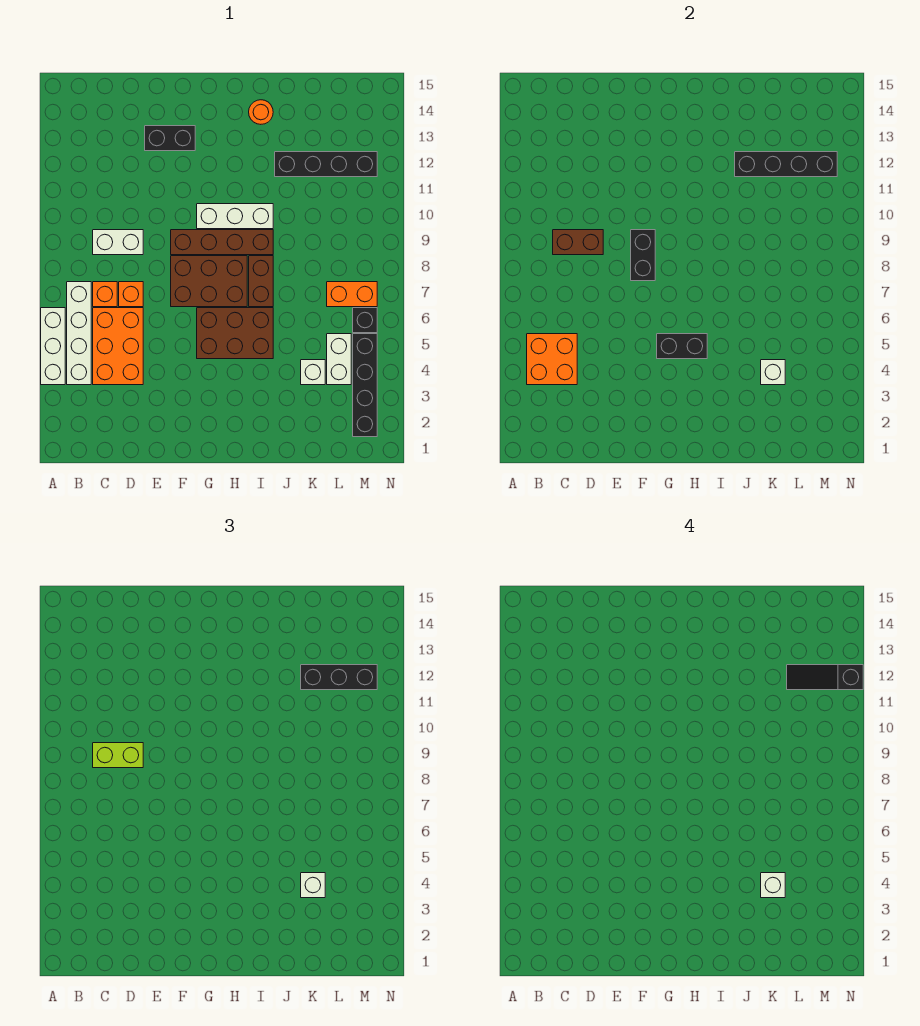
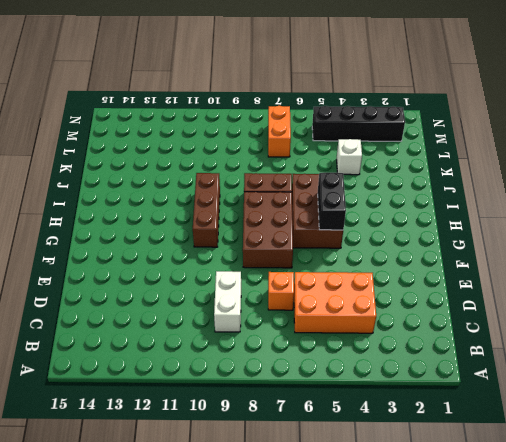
brown 1x3 brick [193,173,220,247] -> white 1x3 brick [197,204,273,229]
none -> white 1x3 brick [41,308,65,385]
none -> white 1x4 brick [67,282,91,385]
none -> orange 1x1 brick [93,282,117,307]
none -> black 1x2 brick [145,126,195,151]

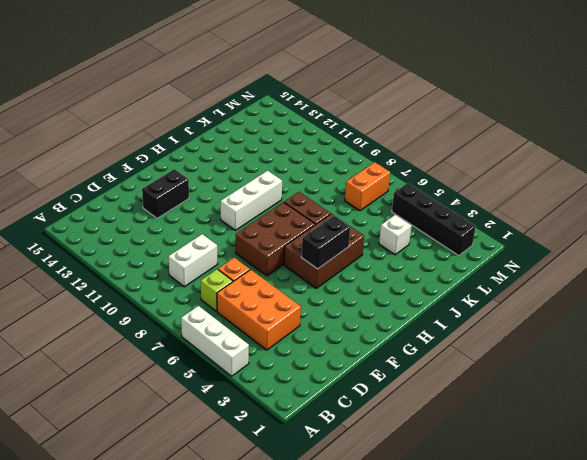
lime 1x1 brick [201,269,233,311] -> orange 1x1 brick [93,282,117,307]
none -> white 1x4 brick [67,282,91,385]
none -> brown 1x4 brick [171,230,273,255]
none -> orange 1x1 round brick [249,100,273,124]
none -> black 1x4 brick [275,152,377,177]

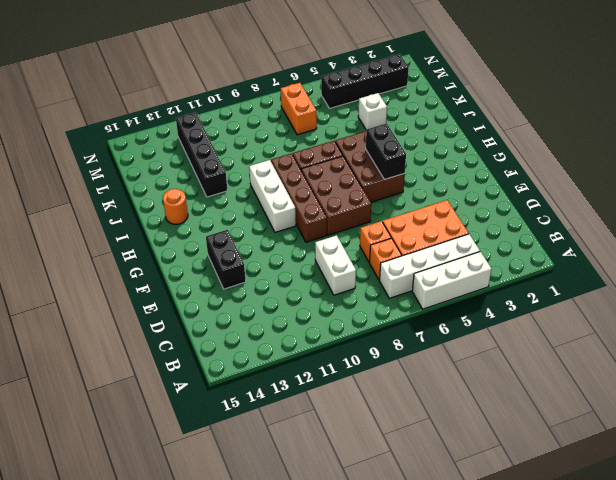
none -> white 1x2 brick [327,334,351,385]
none -> black 1x1 brick [353,308,377,333]
none -> orange 2x2 brick [527,334,577,385]
none -> brown 1x2 brick [553,230,603,255]

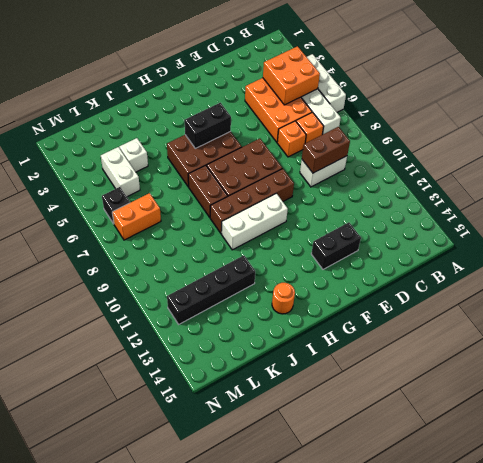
none -> black 1x4 brick [353,334,377,437]
none -> black 1x2 brick [631,230,655,281]
none -> black 1x4 brick [735,152,837,177]
none -> white 1x1 brick [761,360,785,385]

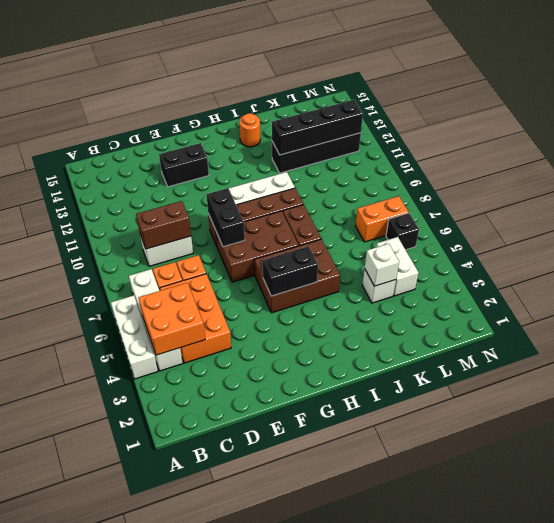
none -> black 1x4 brick [353,334,377,437]
none -> lime 1x2 brick [93,743,143,768]
none -> white 1x1 brick [301,873,325,898]
none -> black 1x3 brick [301,665,377,690]

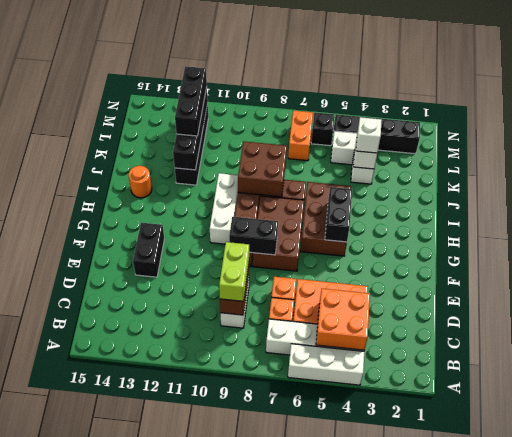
brown 2x2 brick [238,142,287,197] -> none
none -> white 1x1 brick [761,873,785,898]
none -> black 1x3 slope [787,665,863,690]

